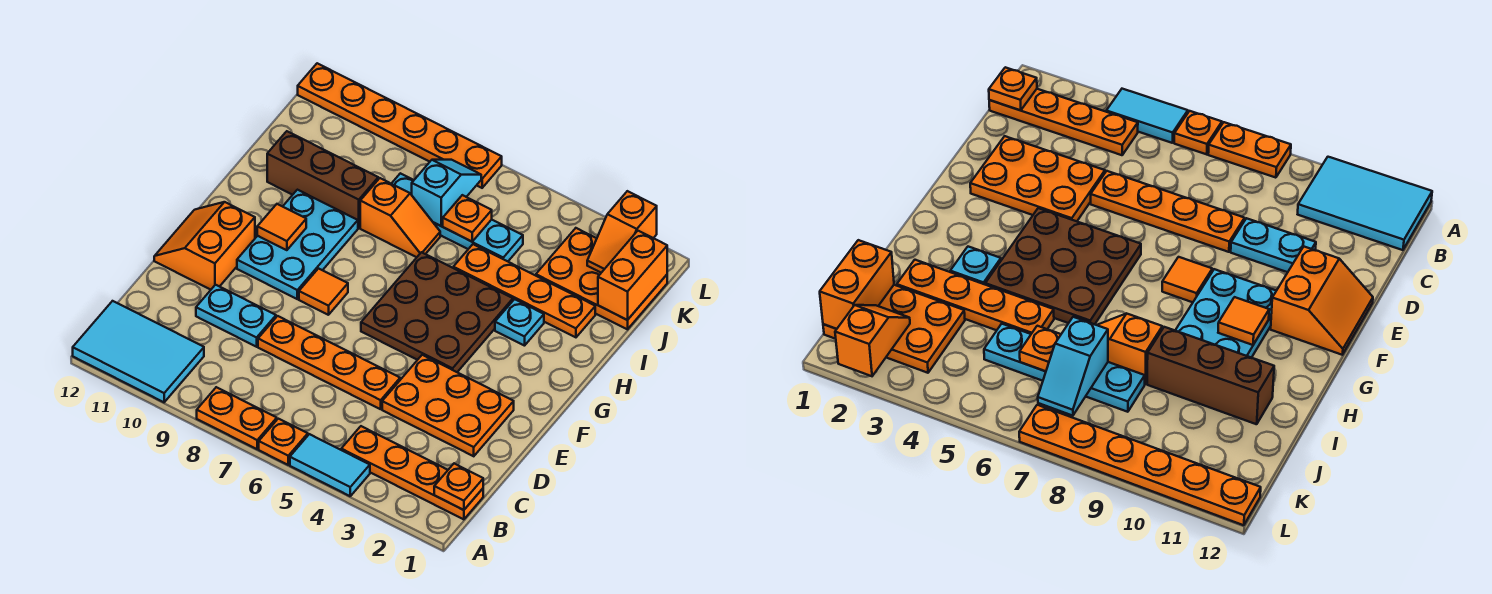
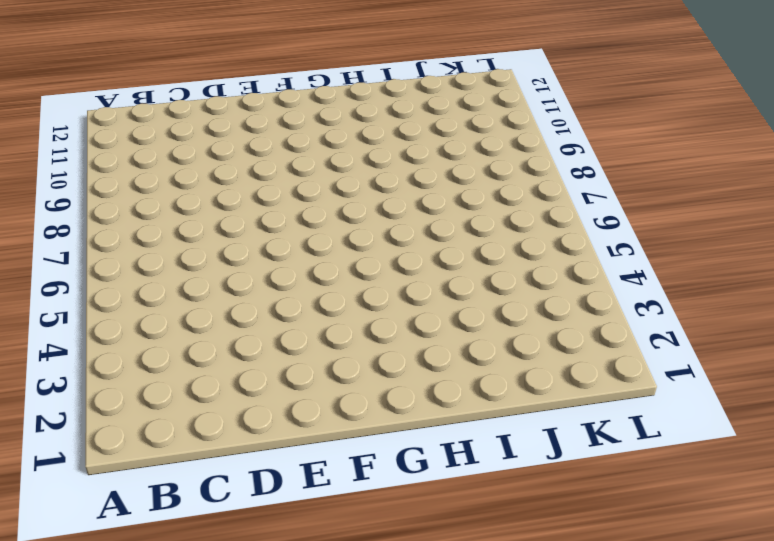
none -> cyan 1x2 tile [290,434,370,496]
none -> orange 1x1 plate [259,419,308,465]
none -> orange 1x2 plate [197,387,277,449]

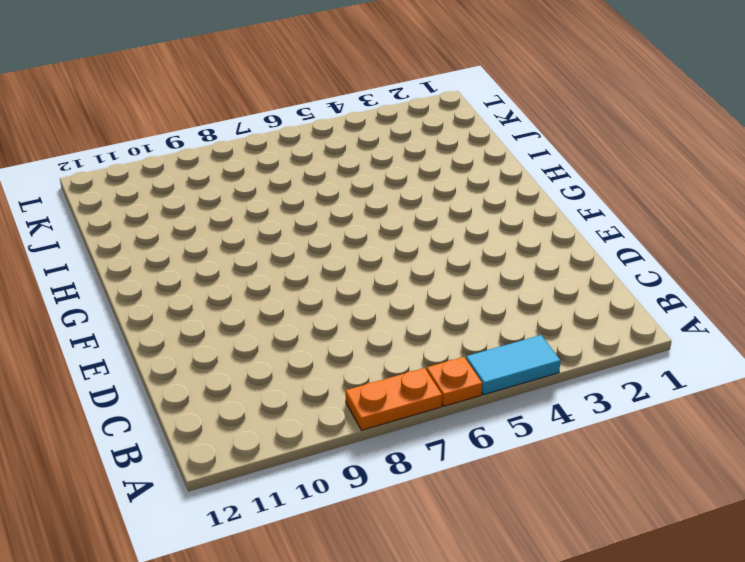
none -> cyan 2x3 tile [73,301,204,402]
none -> orange 1x4 plate [341,426,483,519]
none -> orange 2x3 plate [382,355,514,456]

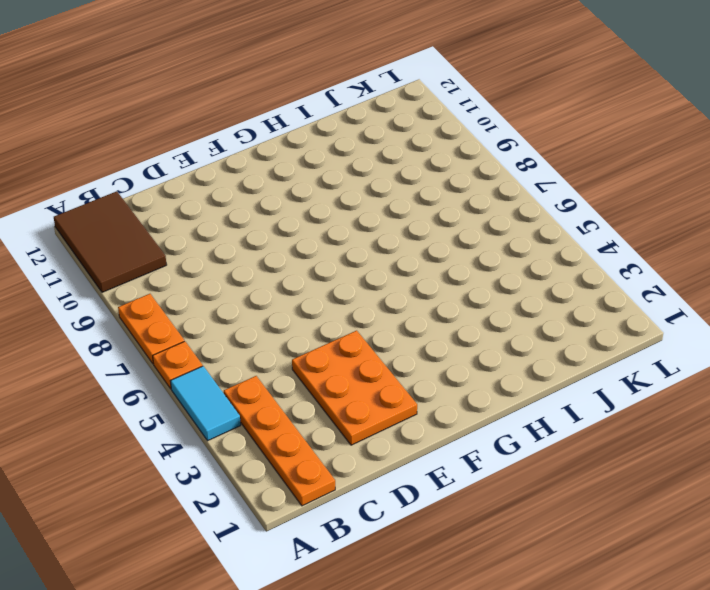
brown 2x3 tile [54,191,167,292] -> cyan 2x3 tile [73,301,204,402]
none -> orange 1x4 plate [258,316,400,409]
none -> cyan 1x2 plate [196,285,276,347]
none -> orange 2x2 slope [154,202,255,290]

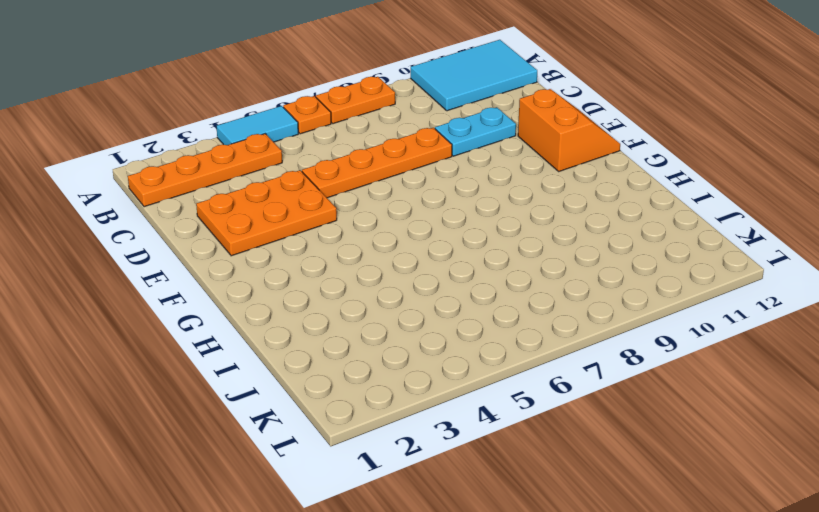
none -> brown 3x3 plate [361,252,513,372]
none -> orange 1x1 tile [299,269,348,315]
none -> cyan 2x3 plate [237,190,358,299]

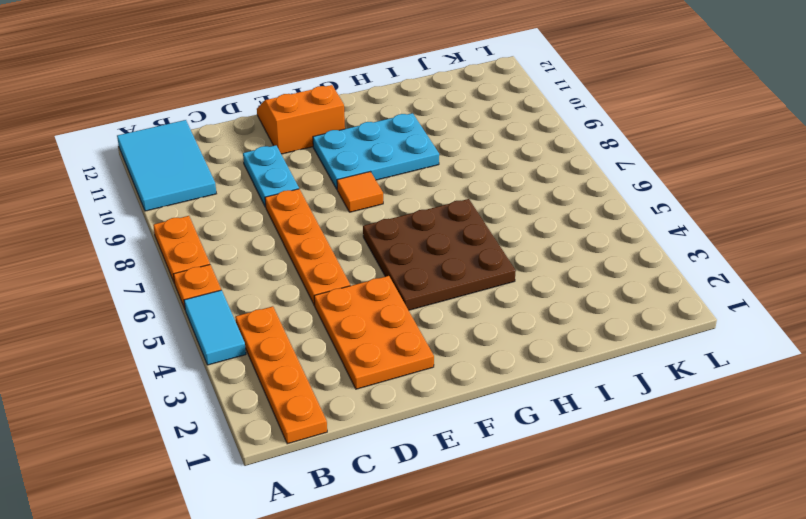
none -> cyan 1x1 plate [495,299,544,346]
none -> orange 1x4 plate [453,244,595,337]
none -> orange 1x2 slope [360,178,440,257]

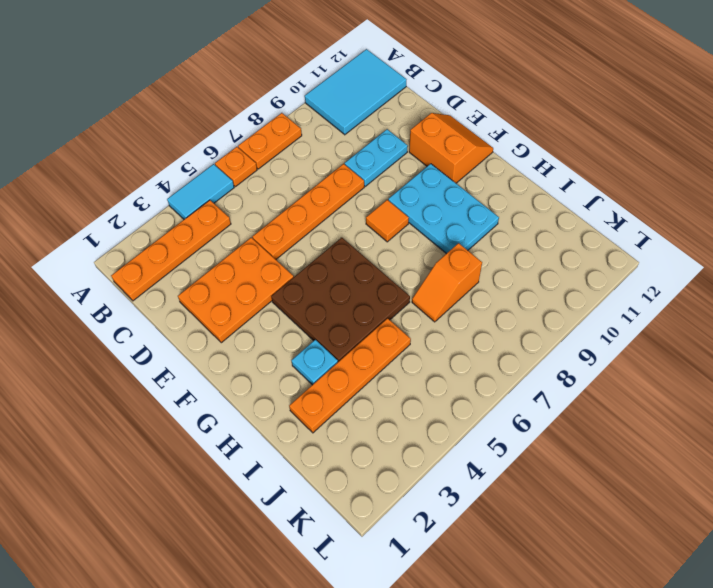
none -> brown 1x3 brick [267,131,378,228]
none -> orange 2x3 plate [536,228,667,329]
none -> cyan 1x4 plate [391,173,523,261]

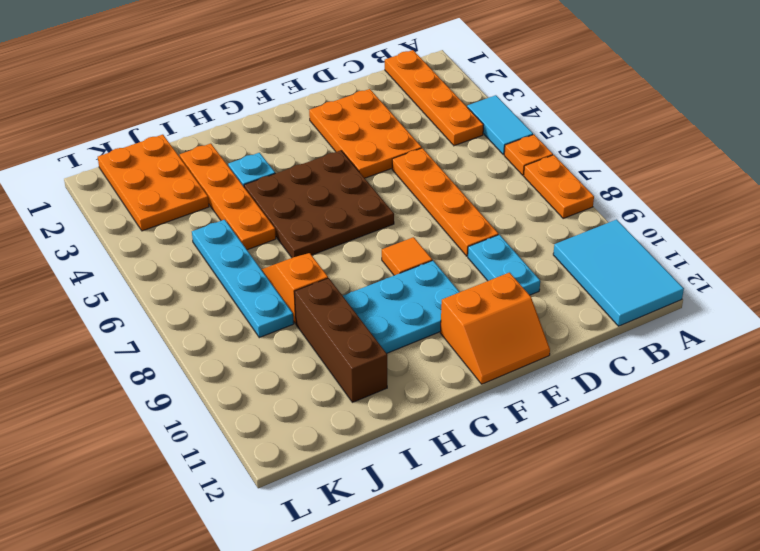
none -> orange 1x6 plate [298,63,502,188]
none -> orange 1x1 plate [434,464,483,510]
none -> orange 1x1 tile [257,204,306,250]

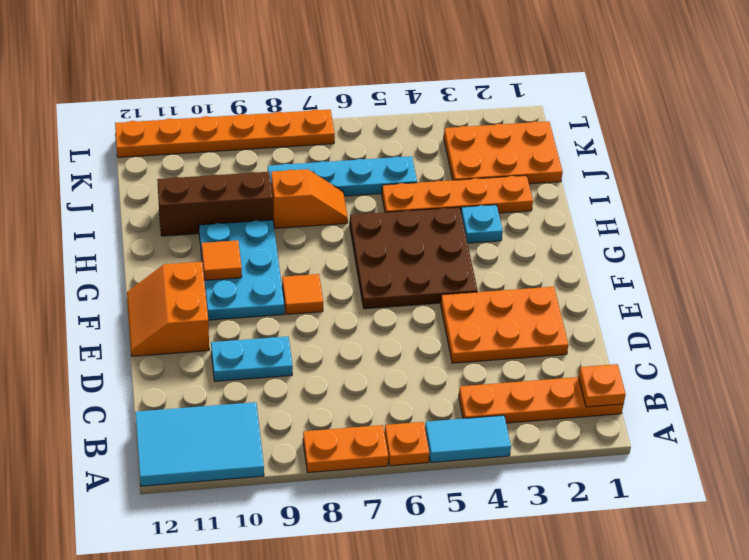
none -> orange 1x4 plate [258,316,400,409]
none -> orange 1x2 brick [598,231,667,320]
none -> orange 1x1 plate [443,195,492,242]

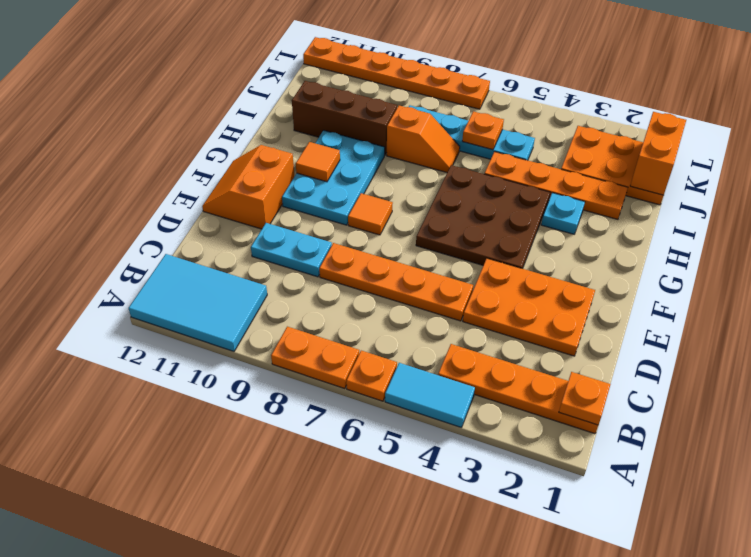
none -> cyan 1x2 slope [412,160,481,226]
none -> orange 1x2 slope [587,191,657,273]

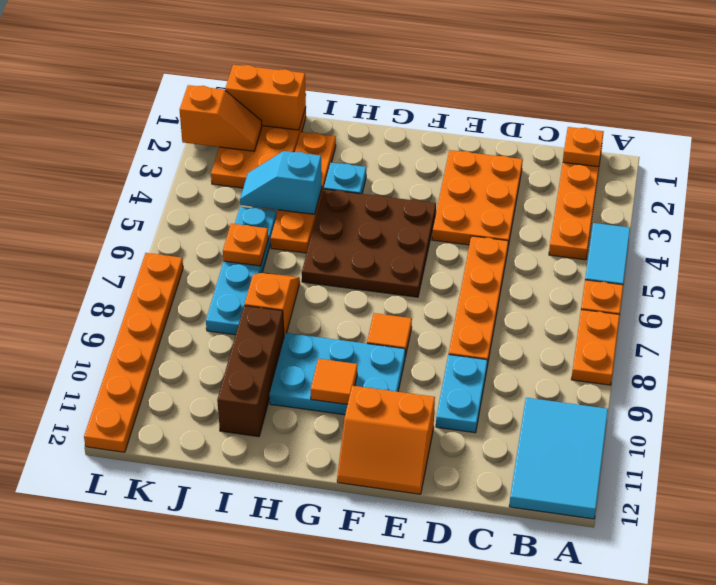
cyan 1x2 slope [240,151,322,214] -> cyan 1x2 slope moved to [412,160,481,226]

